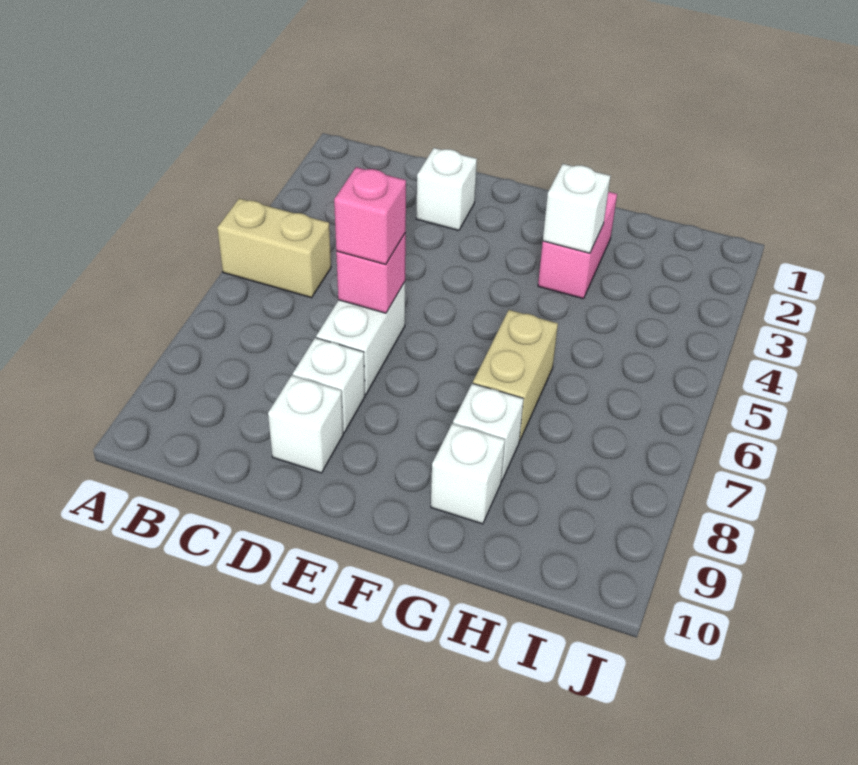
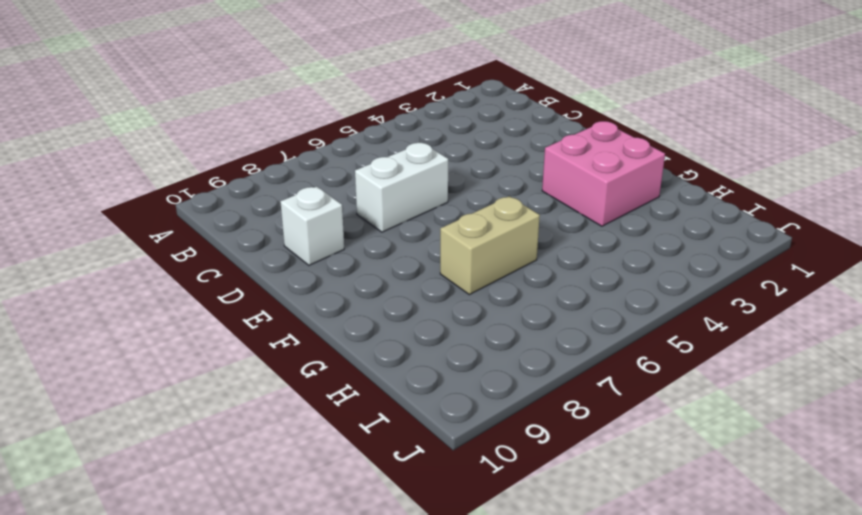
pink 2x2 brick [542,121,665,226] -> pink 1x2 brick [538,192,617,299]
none -> tan 1x2 brick [217,198,331,298]
none -> white 1x1 brick [416,148,477,230]
none -> white 1x1 brick [293,338,365,433]

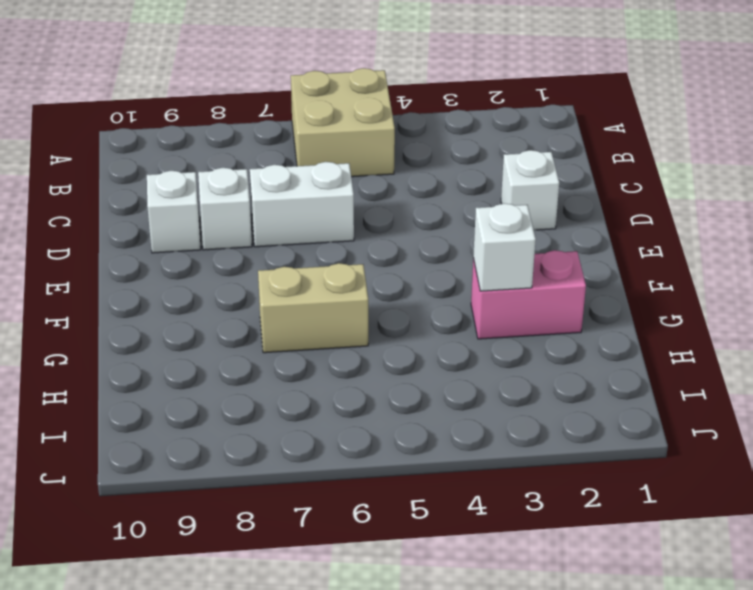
tan 2x2 brick [291,68,395,177] -> tan 1x2 brick [217,198,331,298]
none -> white 1x1 brick [453,383,524,481]
none -> white 1x1 brick [431,423,505,524]
none -> pink 1x1 brick [336,233,406,313]

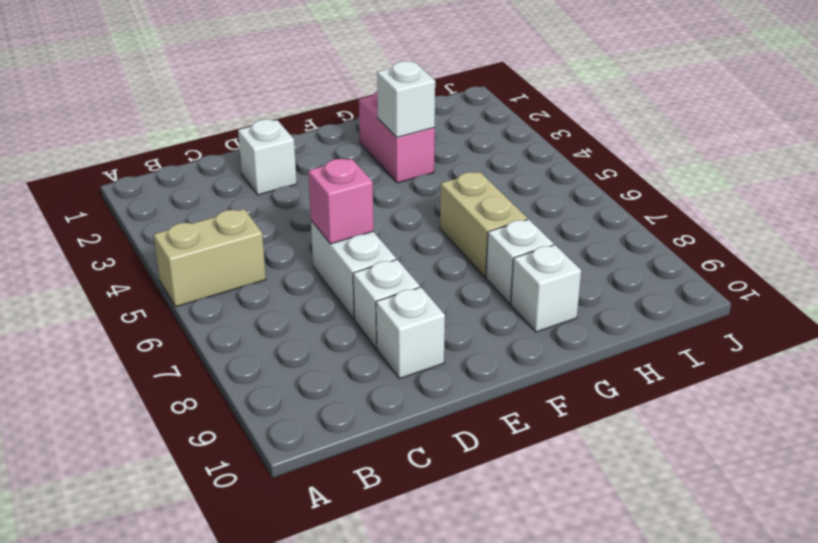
none -> pink 1x1 brick [334,167,406,264]

